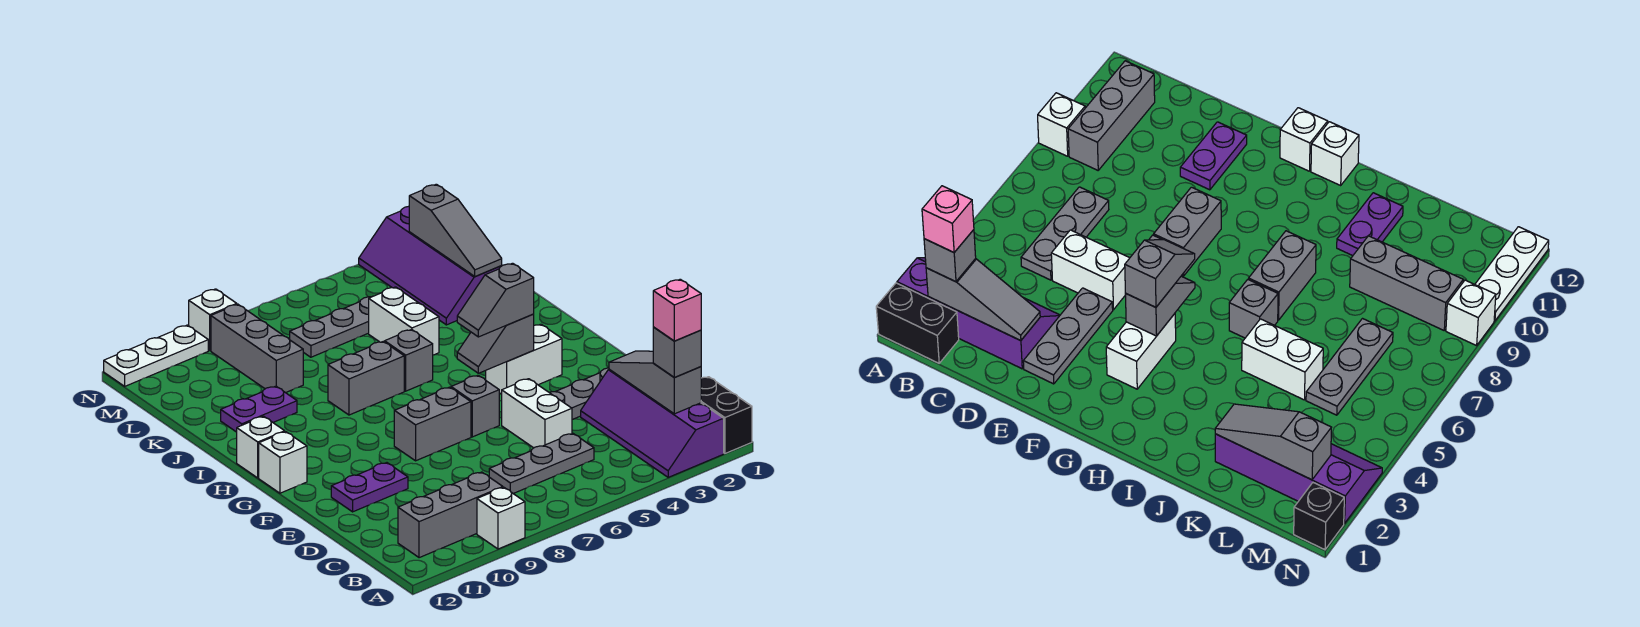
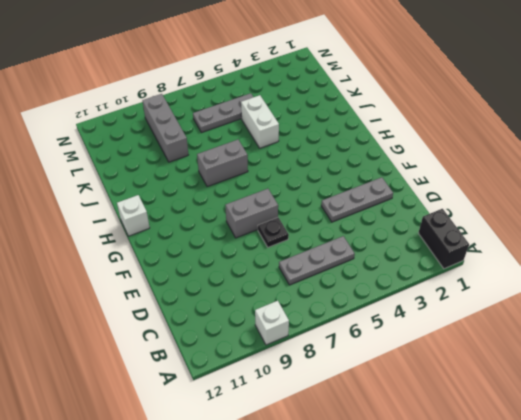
black 1x1 plate [258,218,289,247] -> none
none -> purple 2x4 slope [581,369,724,477]
none -> grey 1x3 brick [398,472,503,558]
none -> white 1x2 brick [502,379,572,448]

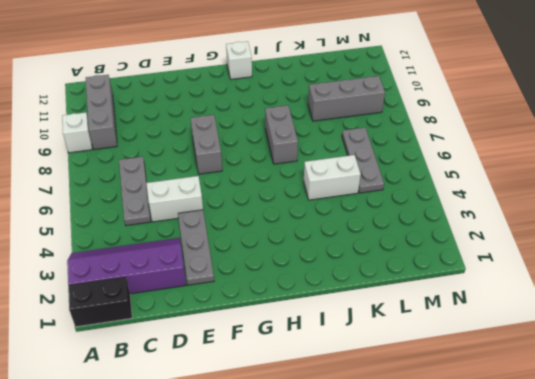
none -> purple 1x2 plate [331,463,408,512]
none -> grey 1x1 brick [451,375,499,437]
none -> white 1x2 brick [486,324,562,394]

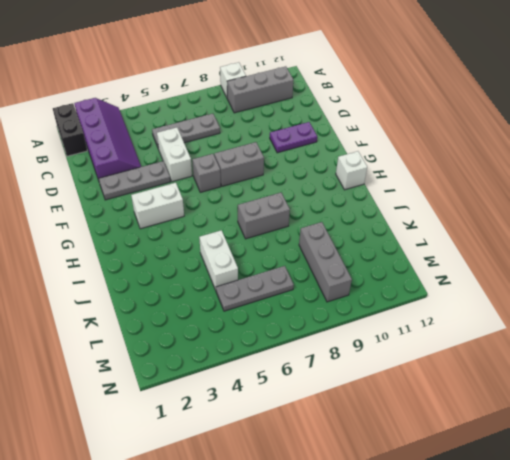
none -> white 1x1 brick [259,432,307,493]
none -> grey 1x1 brick [385,330,433,391]
none -> purple 1x2 plate [221,386,297,432]

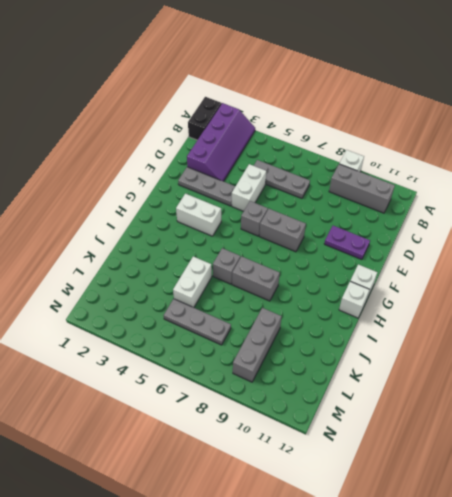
none -> purple 1x2 plate [221,386,297,432]
none -> purple 2x4 slope [359,206,501,325]
none -> black 1x1 brick [1294,483,1344,550]

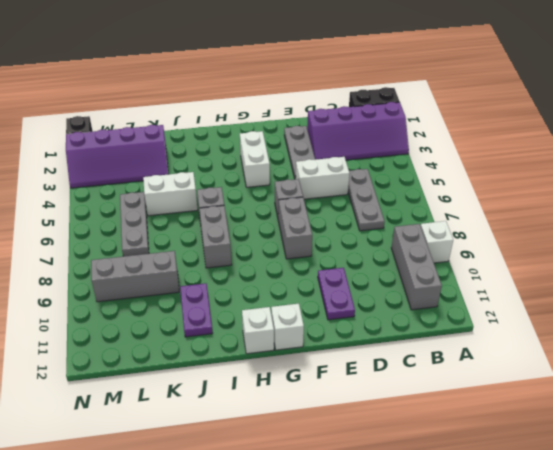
none -> white 1x1 brick [189,289,237,351]
none -> white 1x3 plate [104,325,208,386]
none -> grey 1x3 slope [609,351,701,414]

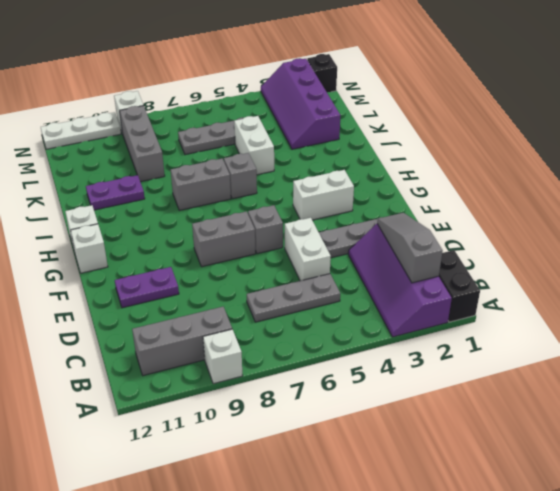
none -> grey 1x2 slope [457,314,534,373]
none -> grey 1x3 slope [409,184,502,277]
none -> grey 1x1 brick [653,327,701,378]

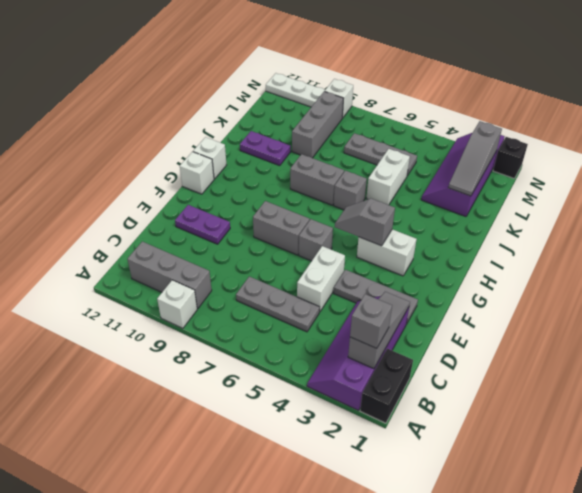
none -> grey 1x2 slope [457,263,534,337]
none -> pink 1x1 brick [653,279,701,341]

